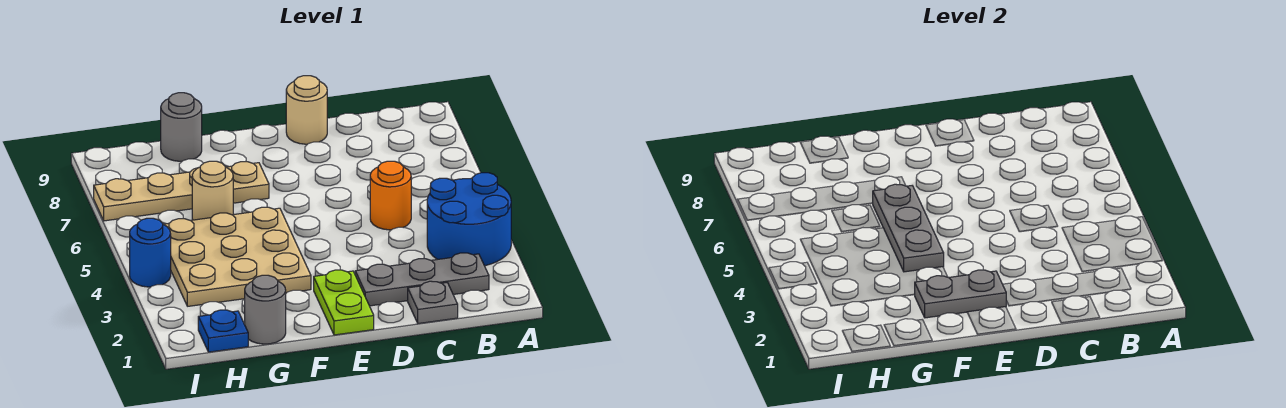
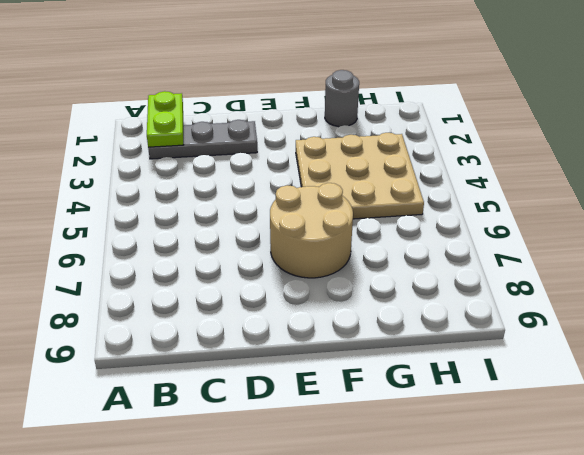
lime 1x2 plate [147,91,183,148] -> lime 1x2 plate moved to [314,270,374,335]
tan 2x2 round brick [270,183,353,278] -> tan 1x4 plate [94,162,269,221]
none -> blue 2x2 round brick [427,173,511,266]
none -> grey 1x1 plate [408,281,458,324]
none -> orange 1x1 round brick [370,161,411,230]

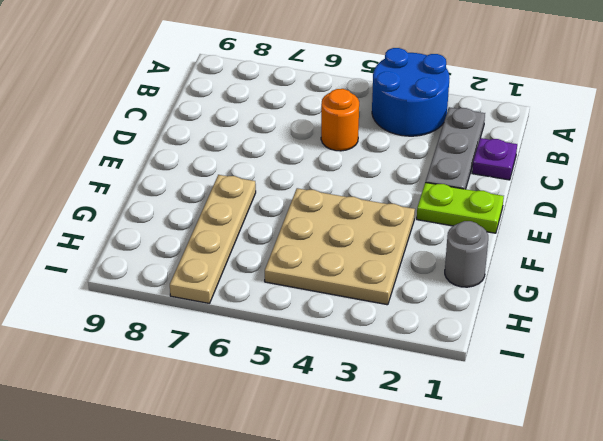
purple 1x1 plate [472,138,517,180] -> grey 1x1 plate [408,281,458,324]
none -> tan 1x1 round brick [286,76,327,144]
none -> tan 1x1 round brick [192,161,233,220]
none -> grey 1x1 round brick [161,93,202,161]

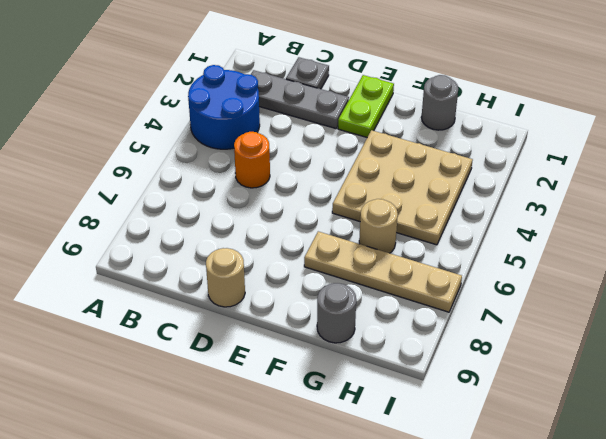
none -> blue 1x1 plate [198,310,248,352]
none -> blue 1x1 round brick [130,218,171,287]
none -> grey 1x2 plate [914,270,1006,318]

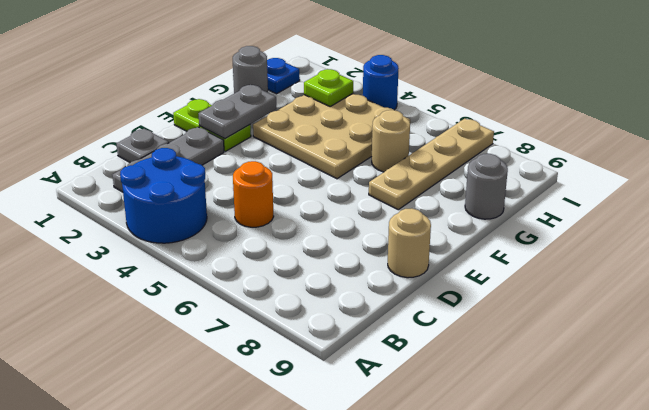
lime 1x1 plate [304,69,353,106] -> none
none -> grey 1x3 plate [873,184,944,272]

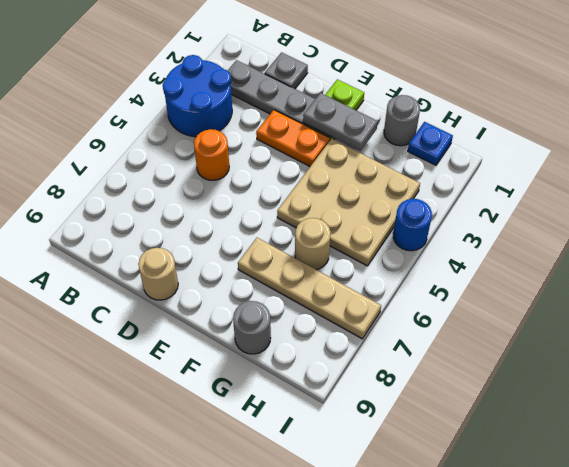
orange 1x2 plate [256,110,330,166] -> none
none -> grey 1x3 plate [873,184,944,272]

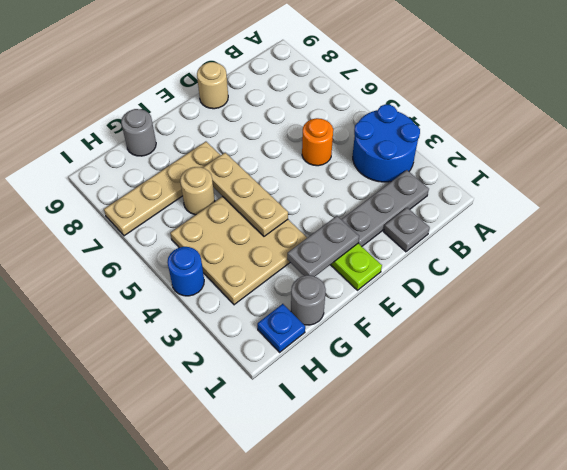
tan 1x3 plate [203,153,288,236] -> grey 1x3 plate [873,184,944,272]

